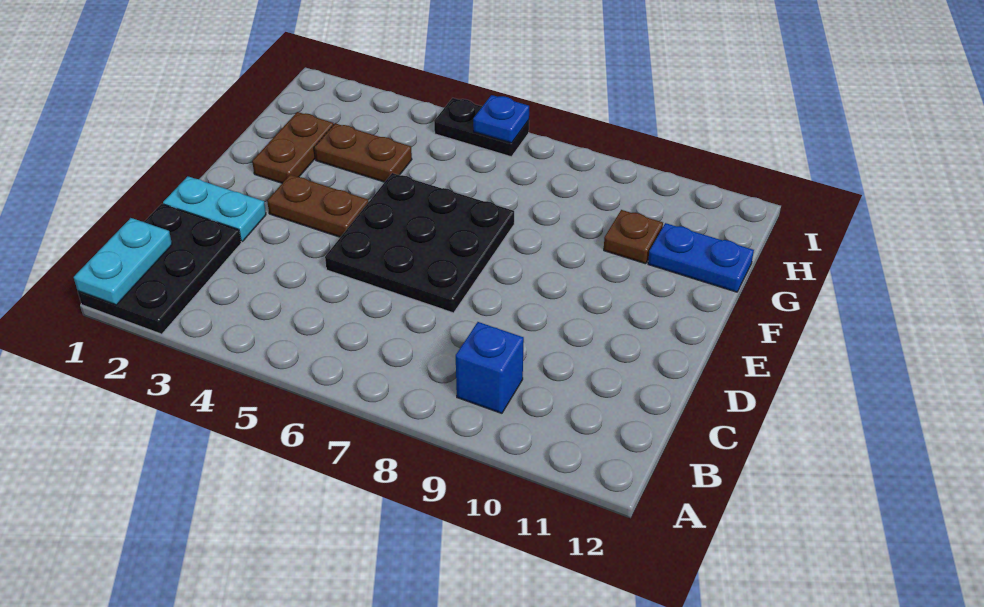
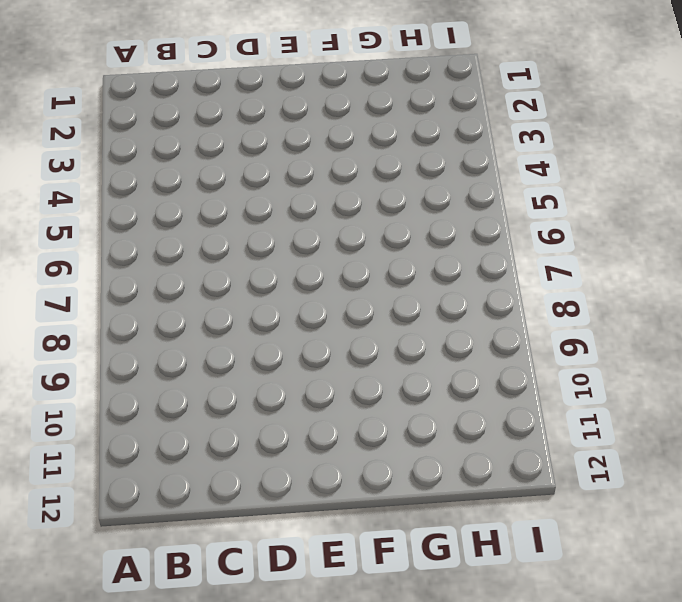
none -> black 2x3 plate [78,204,241,334]
none -> blue 1x1 brick [456,322,524,413]
none -> cyan 1x2 plate [163,176,266,242]

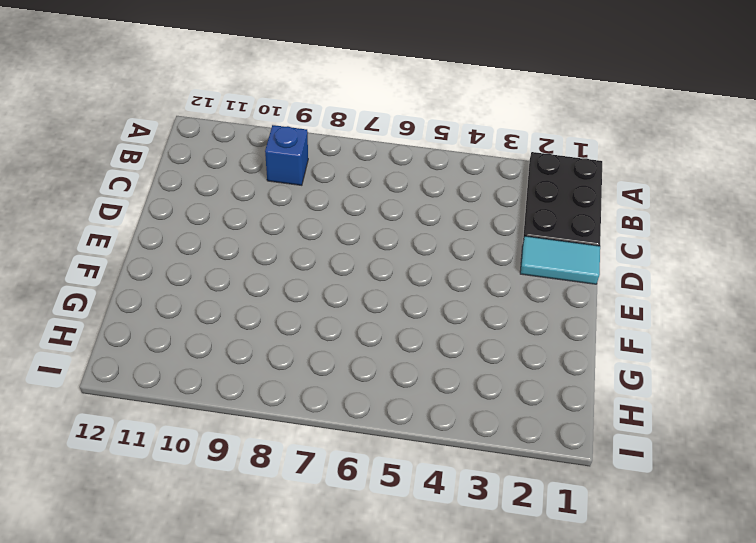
cyan 1x2 tile [520,236,600,284] -> cyan 1x2 plate [163,176,266,242]
none -> black 3x3 plate [325,173,514,313]
none -> brown 1x2 plate [267,175,368,237]
none -> brown 1x2 plate [252,112,333,183]

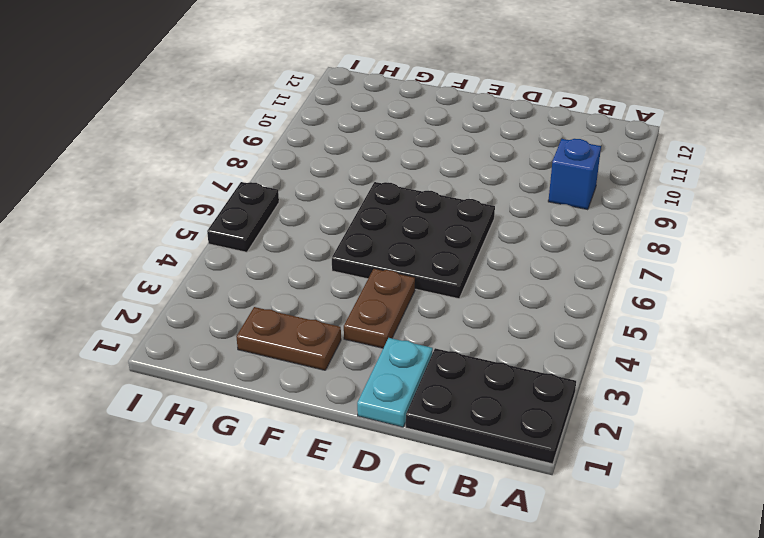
none -> brown 1x2 plate [314,123,412,182]
none -> brown 1x1 plate [604,210,663,264]
none -> blue 1x2 plate [648,223,754,292]

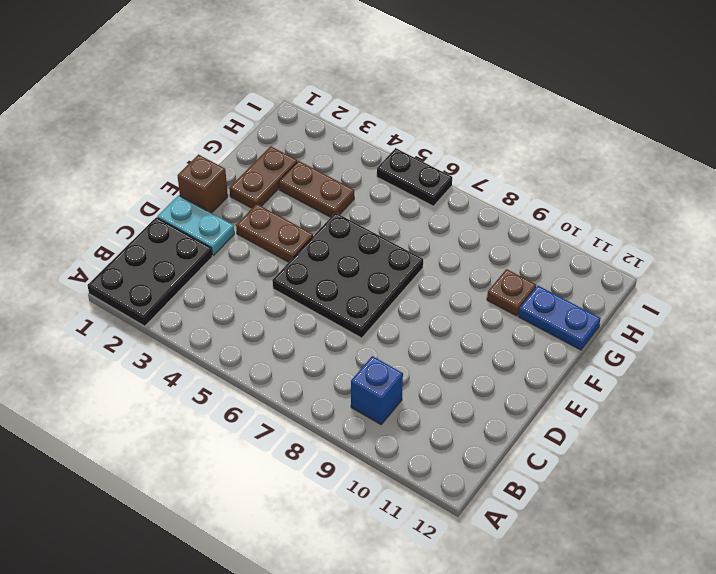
brown 1x1 brick [177,155,228,213] -> none
none -> cyan 1x2 plate [74,218,172,305]
none -> blue 1x1 plate [473,95,529,143]

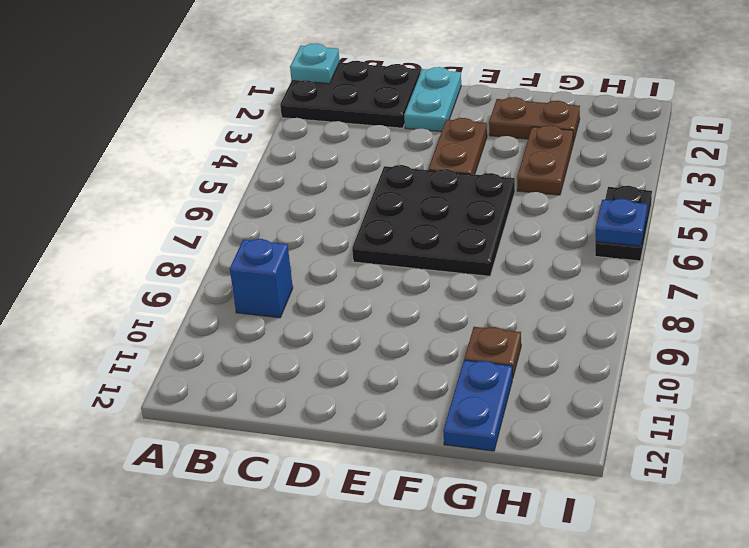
cyan 1x1 plate [290,43,340,84] -> cyan 1x2 plate [74,218,172,305]

